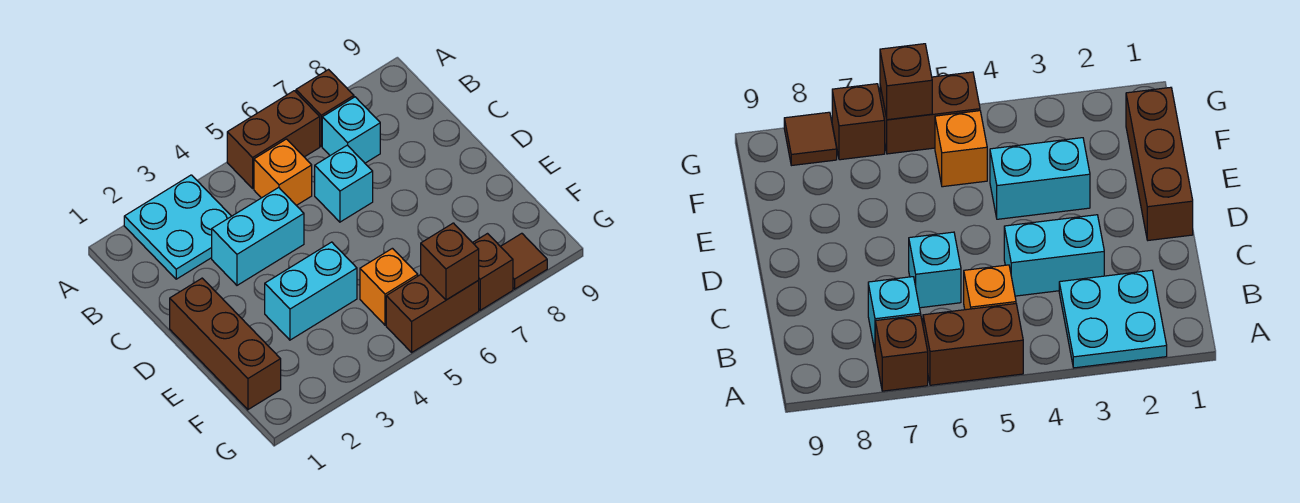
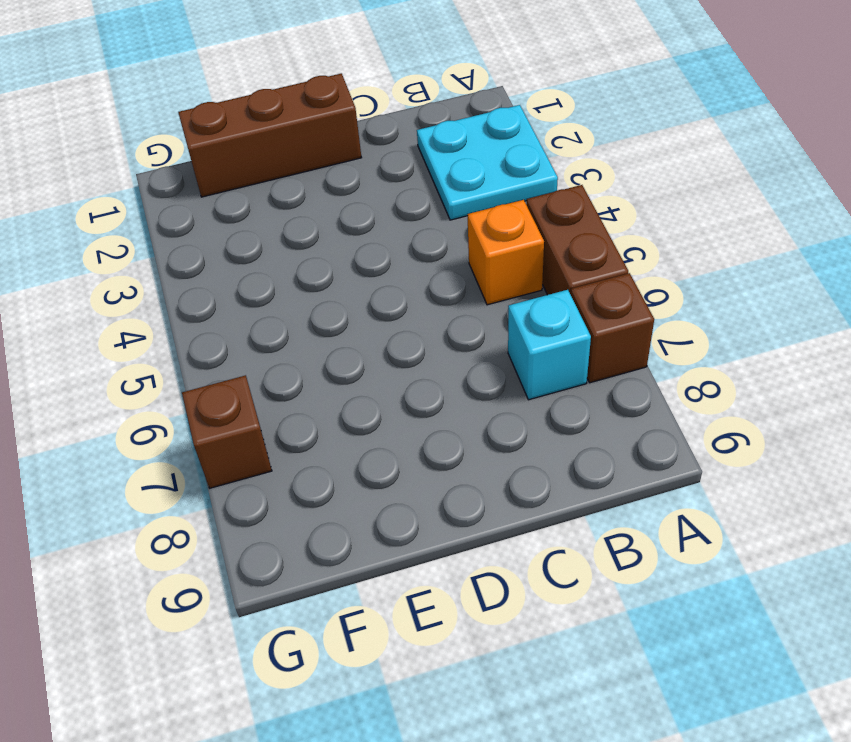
none -> cyan 1x2 brick [212,187,304,285]
none -> cyan 1x1 brick [315,145,373,222]
none -> cyan 1x2 brick [265,242,357,340]

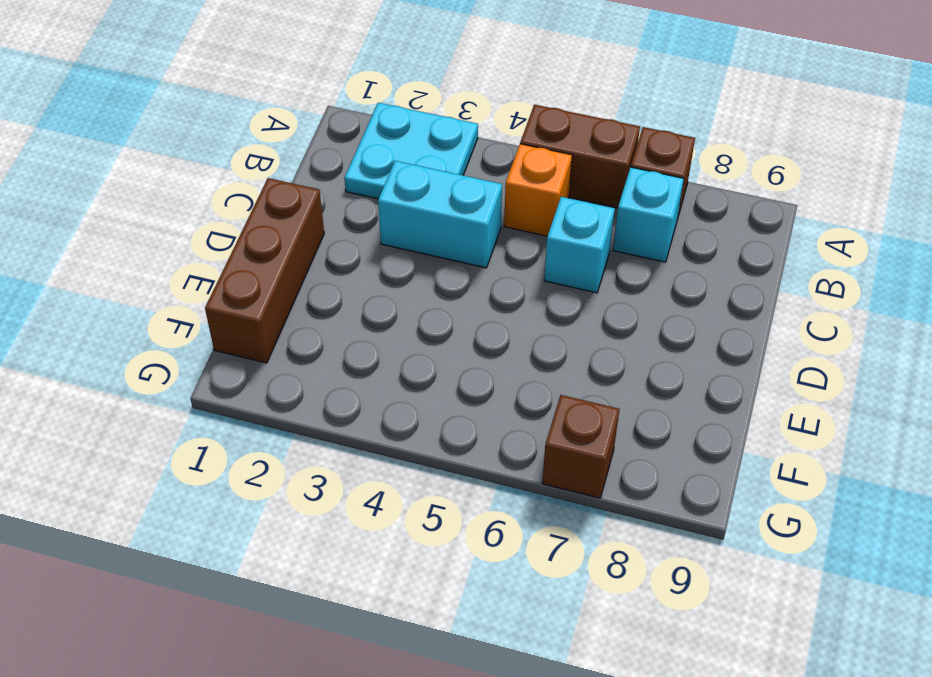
none -> cyan 1x2 brick [265,242,357,340]
none -> orange 1x1 brick [360,248,418,325]
none -> brown 1x2 brick [386,275,479,352]

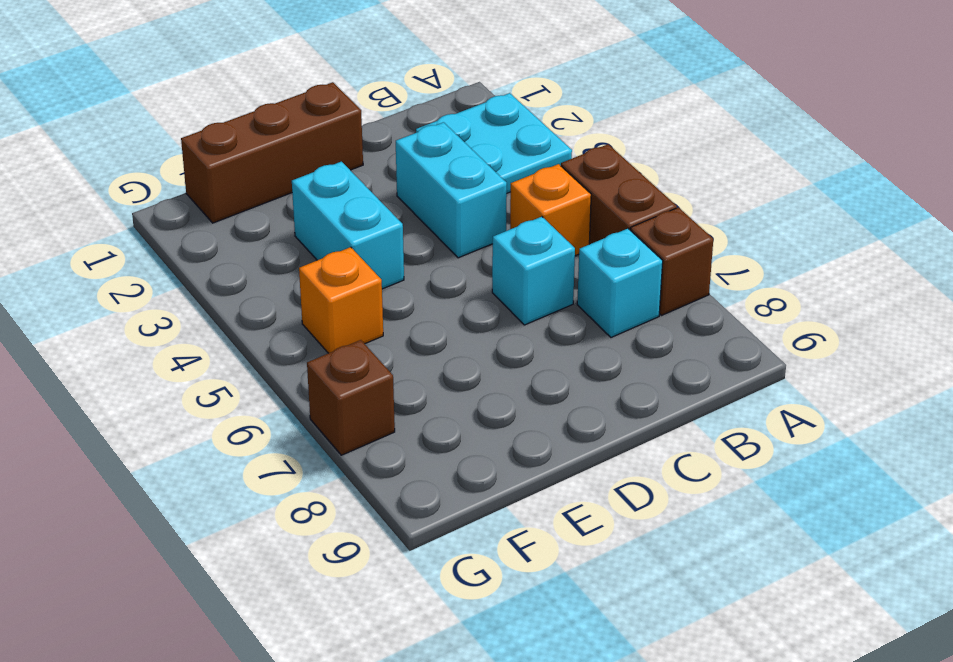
none -> brown 1x2 brick [386,275,479,352]
none -> brown 1x1 tile [500,233,547,289]
none -> brown 1x1 brick [421,223,479,300]

